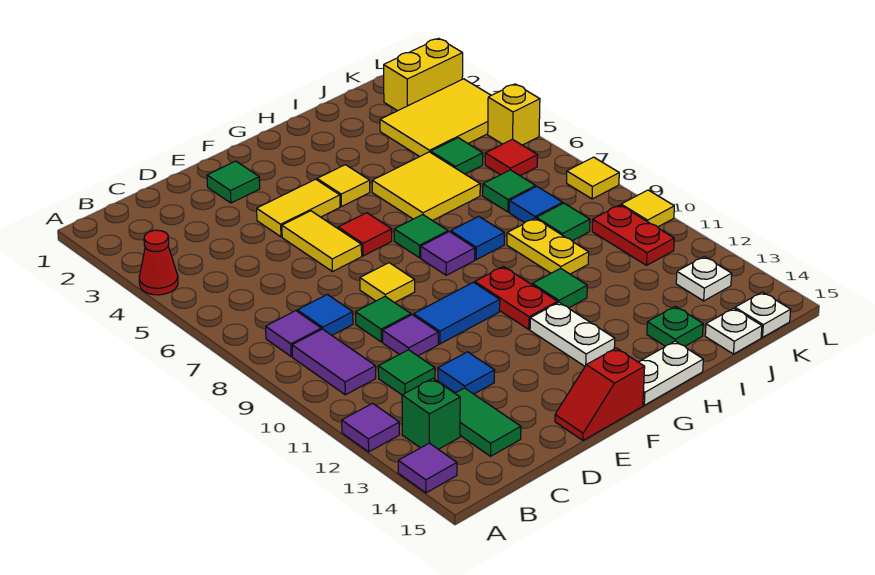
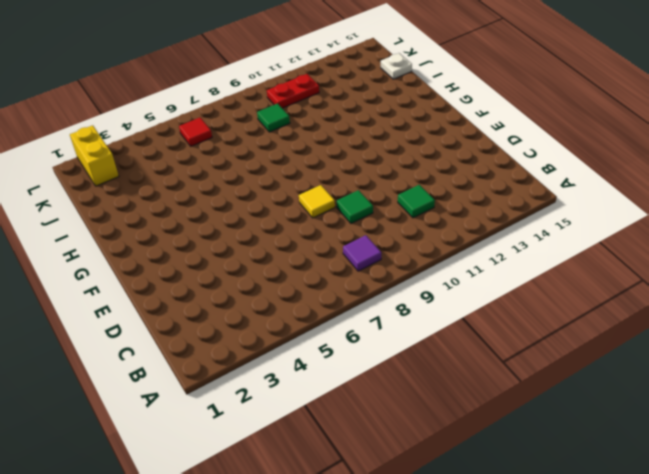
none -> red 1x1 cone [139,230,178,295]
none -> purple 1x1 tile [342,403,400,452]
none -> purple 1x1 tile [398,443,457,493]
none -> purple 1x2 tile [292,329,376,395]

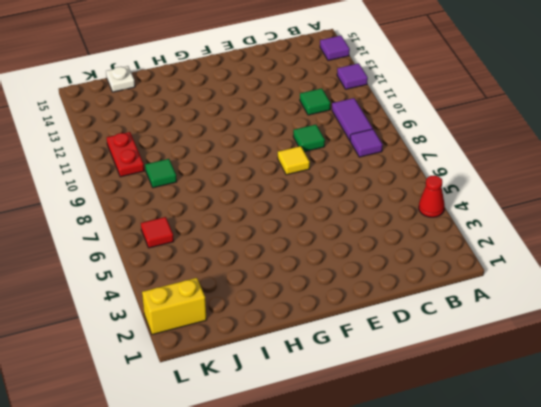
none -> green 1x1 brick [402,378,460,449]
none -> blue 1x1 tile [297,294,353,335]
none -> green 1x2 tile [455,388,521,456]
none -> purple 1x1 tile [383,315,438,356]

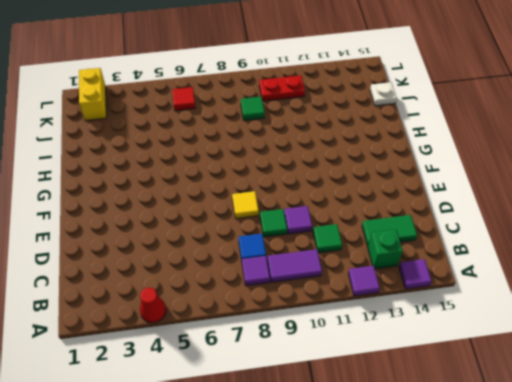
none -> blue 1x1 tile [438,352,495,394]
none -> green 1x1 tile [207,161,260,203]
none -> yellow 1x2 tile [257,179,340,237]
none -> yellow 1x2 tile [282,211,362,272]

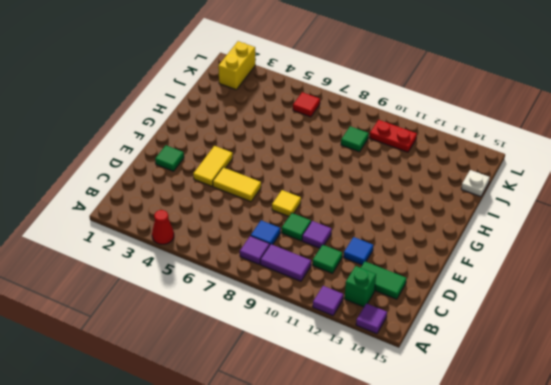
none -> blue 1x2 tile [414,282,500,344]
none -> red 1x2 slope [555,348,645,440]
none -> red 1x1 tile [338,213,392,256]
none -> yellow 1x1 tile [317,165,370,207]

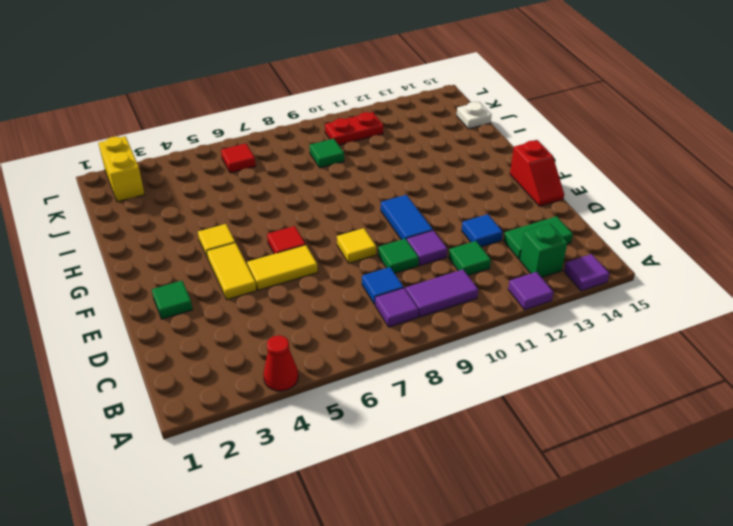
none -> green 1x1 tile [394,215,448,258]
none -> purple 1x1 tile [421,232,475,275]
none -> red 1x2 plate [475,266,558,329]
none -> white 1x2 plate [530,302,615,366]

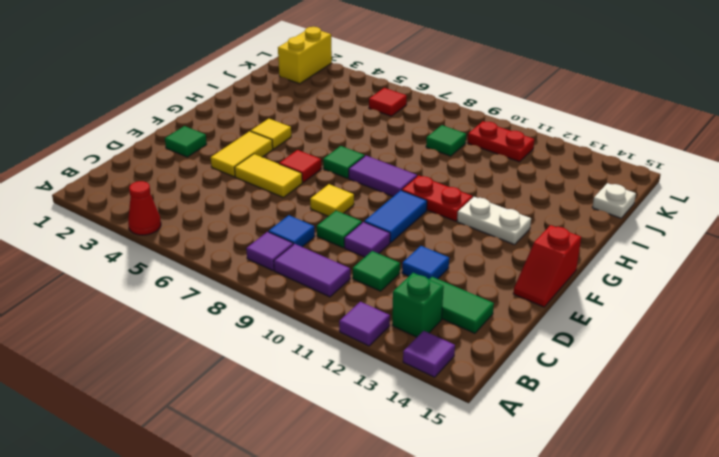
purple 1x2 tile [349,156,417,196] -> purple 1x1 tile [421,232,475,275]
none -> white 1x2 plate [639,341,703,405]
none -> yellow 2x2 tile [372,152,480,221]
none -> blue 1x1 tile [451,216,504,260]
none -> green 1x1 tile [532,268,587,308]

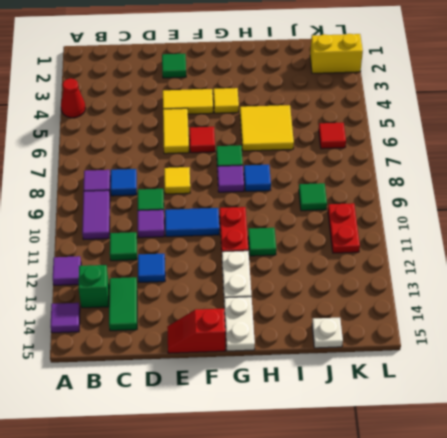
white 1x2 plate [224,297,255,351] -> white 1x2 plate turned to [639,341,703,405]
none -> yellow 1x2 plate [507,218,589,274]
none -> green 1x1 plate [647,306,703,346]
none -> yellow 2x3 tile [380,79,491,157]
none -> green 1x1 tile [431,138,483,174]

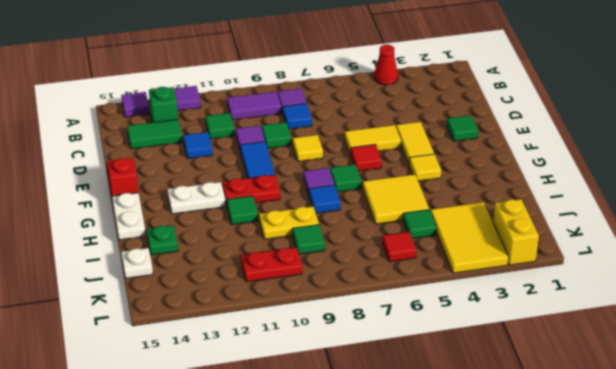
none -> green 1x1 tile [483,170,536,212]
none -> blue 1x1 tile [509,187,563,223]
none -> white 1x1 plate [676,257,732,301]
none -> white 1x1 plate [735,292,791,337]

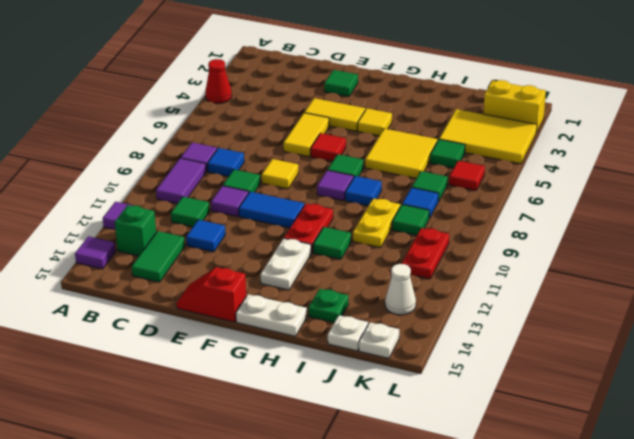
white 1x1 cone [385,264,416,315] -> white 1x1 plate [676,257,732,301]
none -> yellow 1x1 brick [488,84,540,145]
none -> yellow 1x1 tile [567,157,619,199]
none -> yellow 1x1 tile [621,190,674,227]

